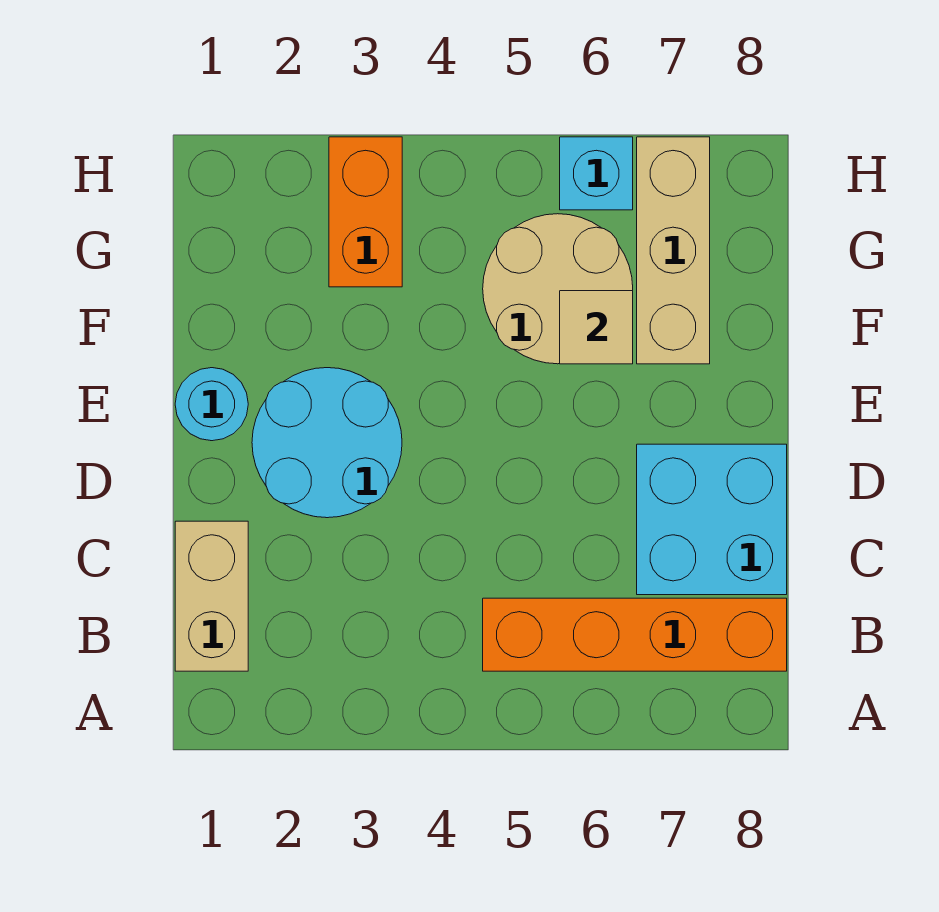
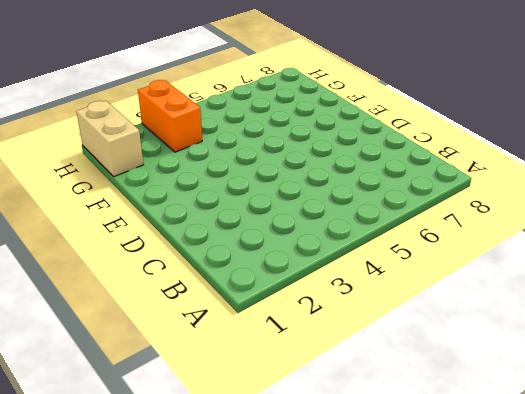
tan 1x2 brick [76,101,143,177] -> tan 1x2 brick moved to [175,521,248,671]
none -> orange 1x4 brick [483,598,787,671]
none -> cyan 2x2 brick [637,444,787,595]

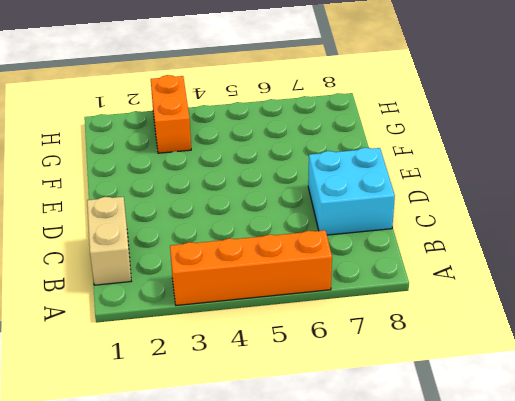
orange 1x4 brick [170,230,332,305] -> orange 1x4 brick moved to [483,598,787,671]
none -> cyan 2x2 round brick [252,368,402,518]
none -> cyan 1x1 round brick [175,368,248,441]

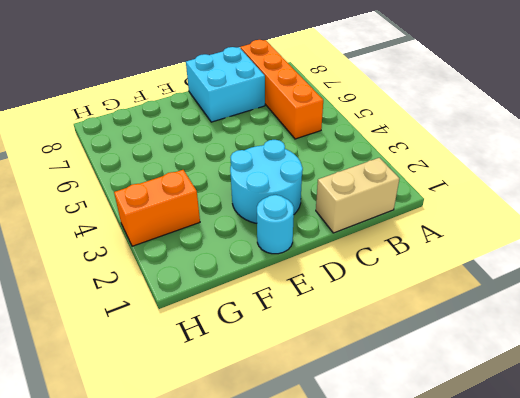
none -> tan 2x2 round brick [483,214,633,364]
none -> tan 1x3 brick [637,137,710,364]

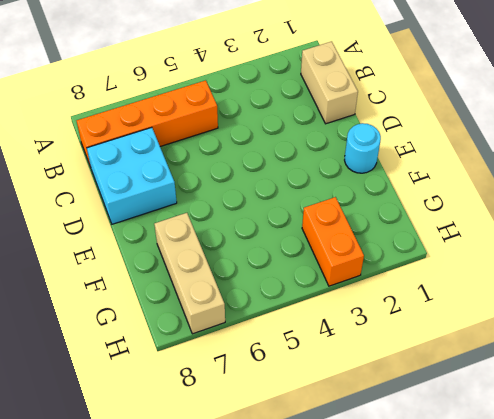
none -> cyan 2x2 round brick [252,368,402,518]
none -> tan 2x2 round brick [483,214,633,364]

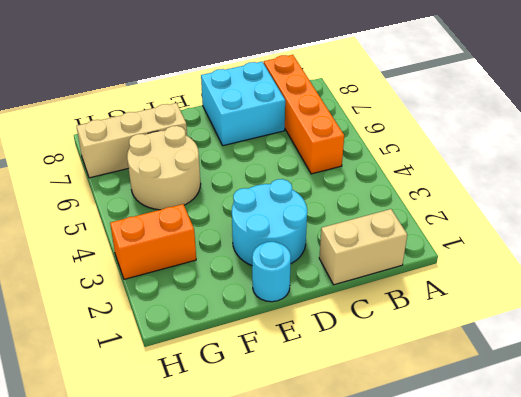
none -> cyan 1x1 brick [560,137,633,210]
none -> tan 1x1 tile [560,291,633,364]

